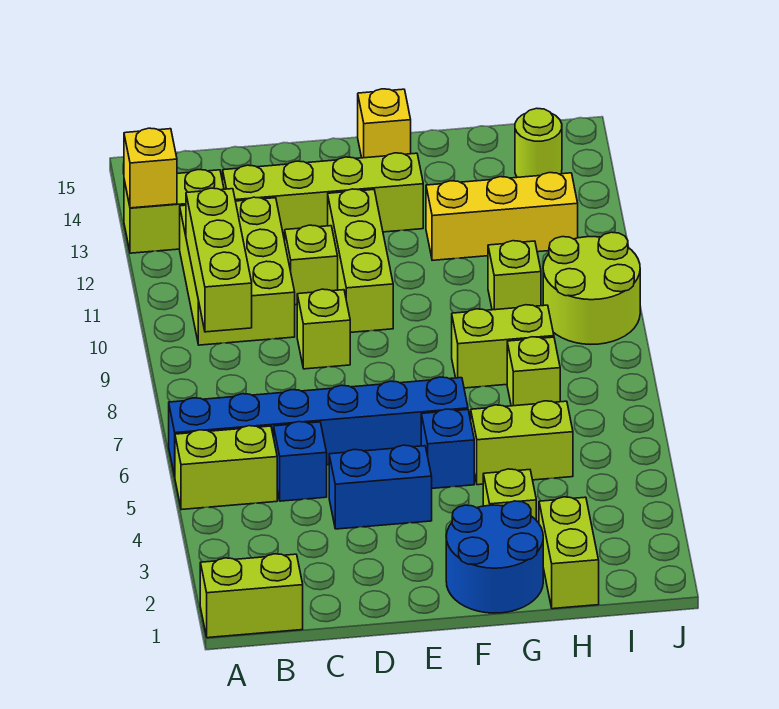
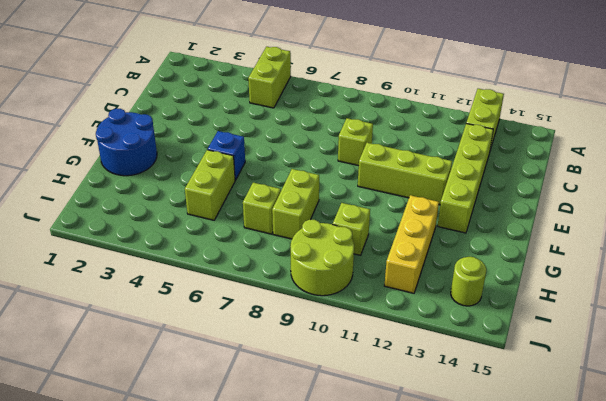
none -> lime 1x2 brick [200,554,303,638]
none -> blue 1x6 brick [169,377,468,476]
none -> lime 2x3 brick [180,197,295,345]

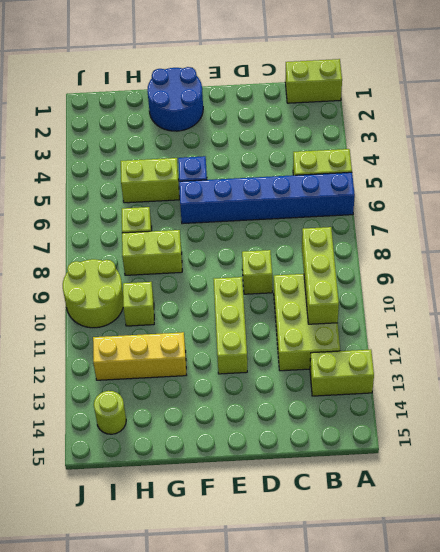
none -> blue 1x1 brick [274,422,327,501]
none -> lime 1x4 brick [223,153,423,240]
none -> blue 1x2 brick [329,445,432,529]

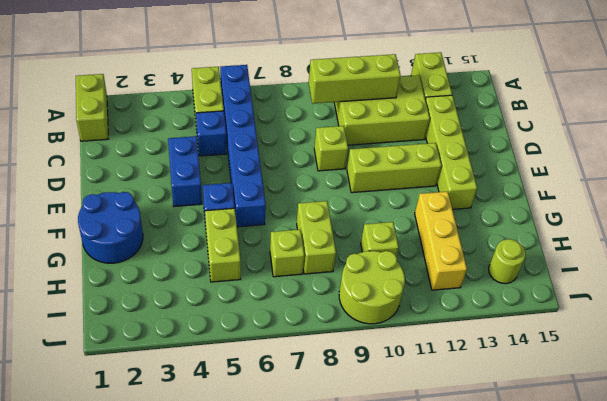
none -> lime 1x1 brick [284,225,338,305]
none -> yellow 1x1 brick [358,89,411,158]
none -> lime 1x1 brick [483,469,536,520]

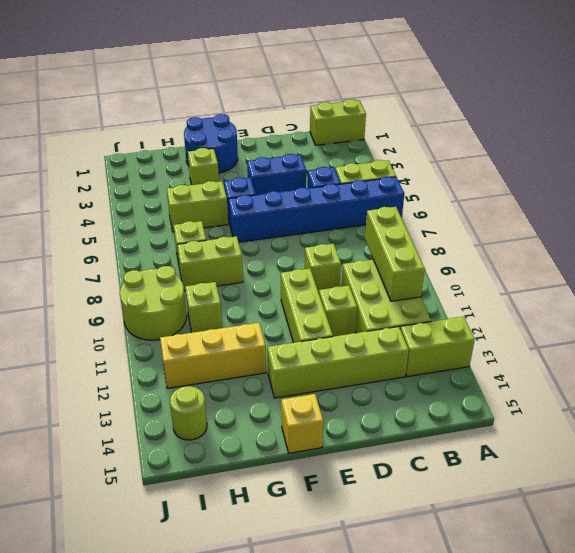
none -> lime 1x2 brick [539,497,599,609]
none -> yellow 1x1 brick [124,128,177,208]

